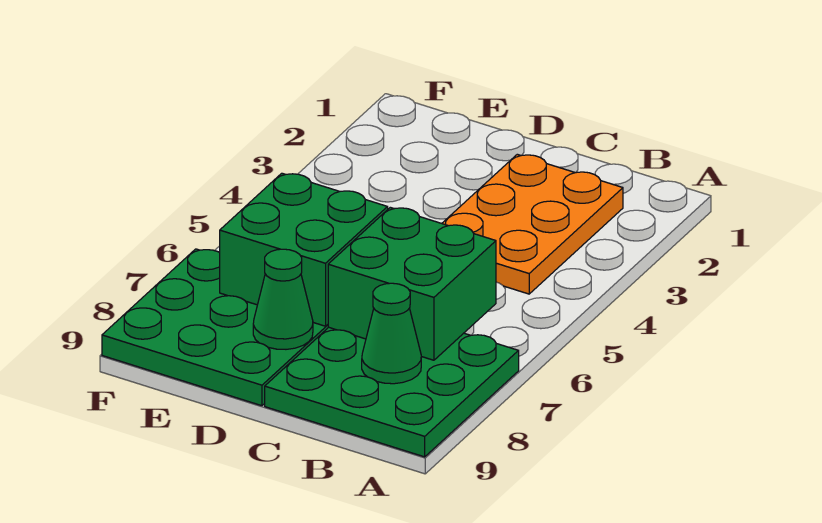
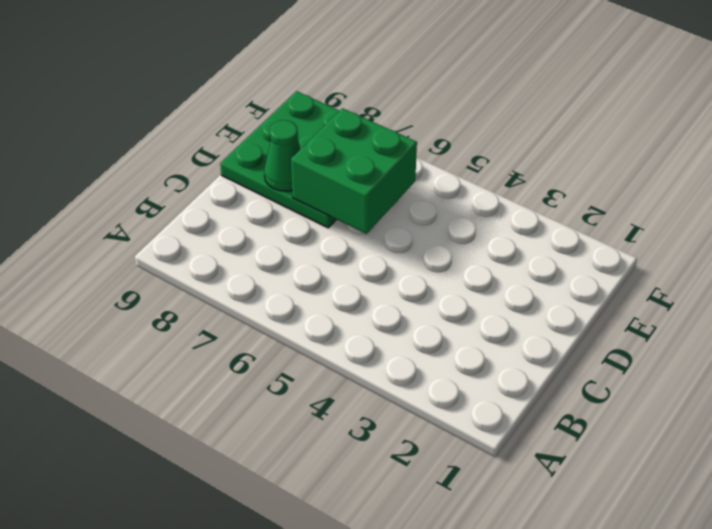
none -> green 3x3 plate [265,327,519,457]
none -> orange 2x3 plate [442,154,623,294]

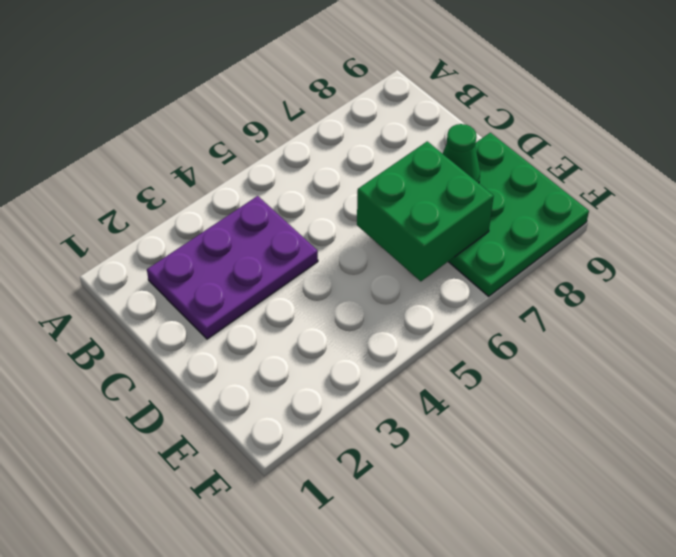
purple 2x3 plate [147,196,318,339] -> orange 2x3 plate [442,154,623,294]
none -> green 3x3 plate [265,327,519,457]
none -> green 2x2 brick [328,207,496,360]

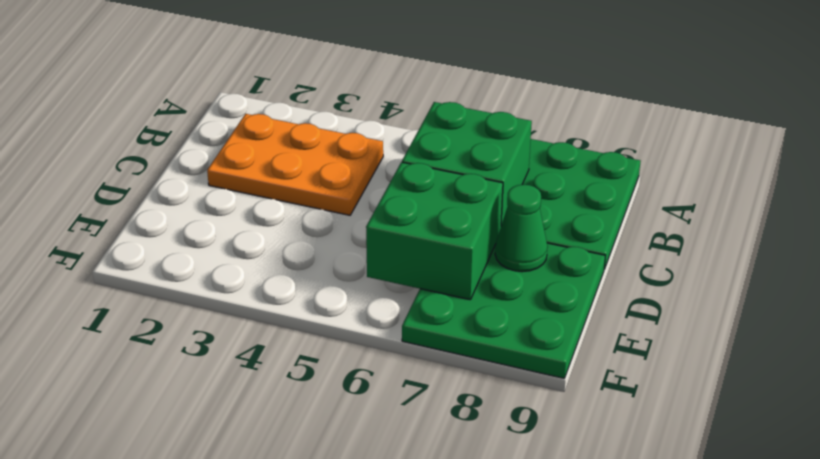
none -> green 1x1 cone [362,283,421,384]

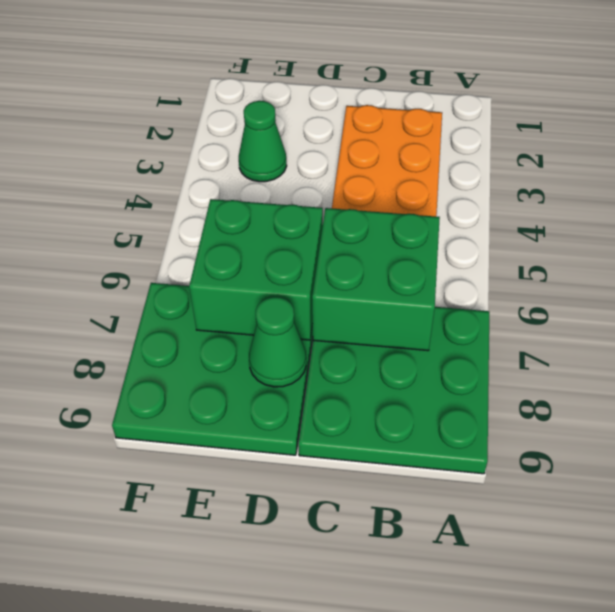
green 1x1 cone [239,101,287,182] -> green 1x1 cone moved to [362,283,421,384]

